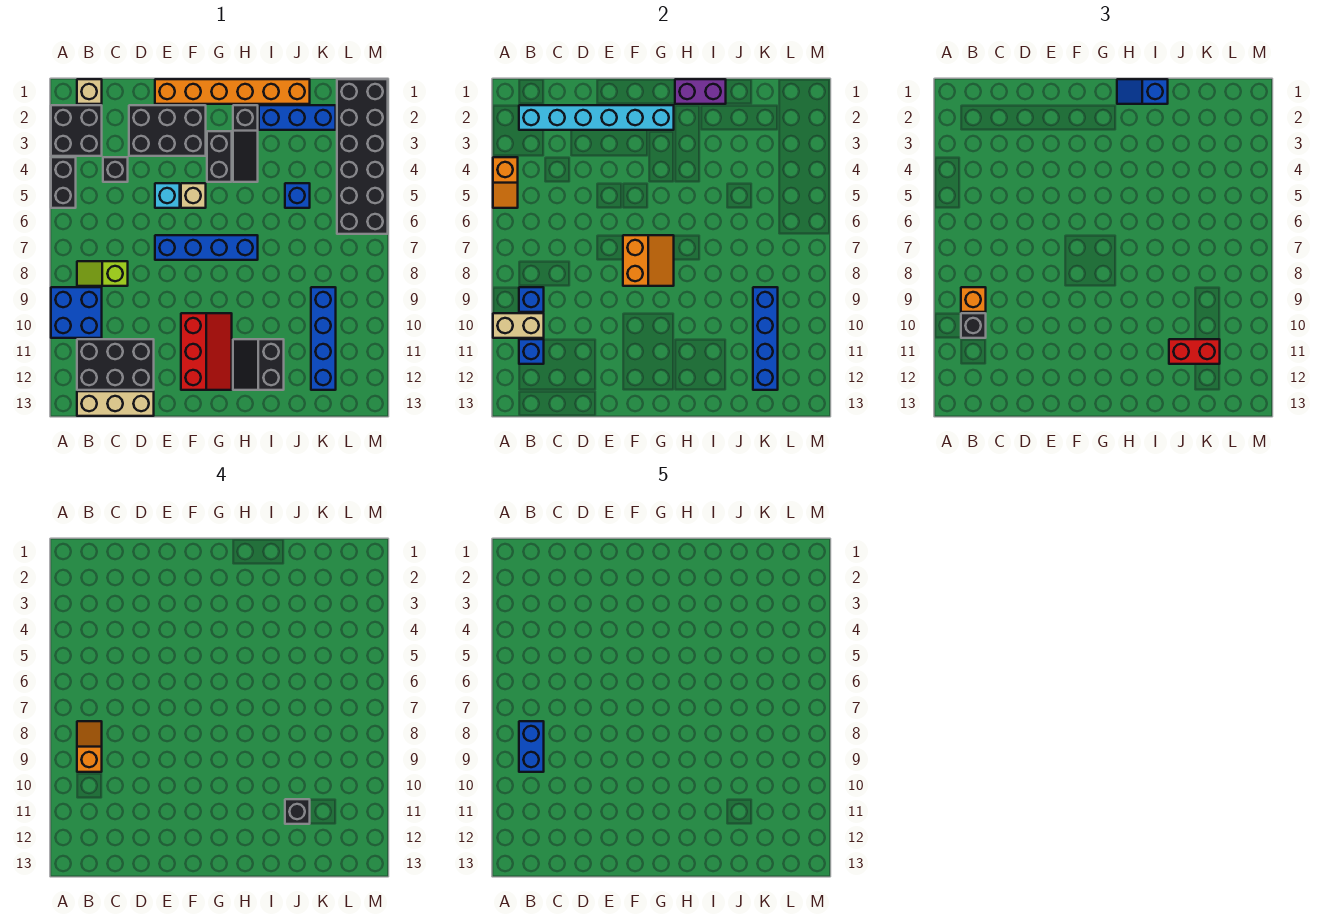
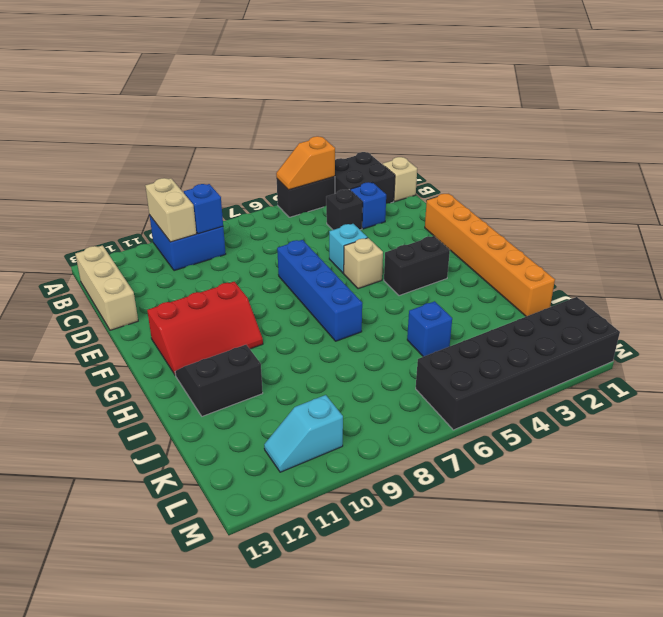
blue 1x1 brick [350,182,386,229] -> blue 1x1 brick moved to [519,339,544,364]
cyan 1x2 slope [264,395,343,472] -> none
none -> lime 1x2 slope [77,261,128,286]
none -> black 2x3 brick [77,339,154,390]
none -> black 2x3 brick [129,105,206,156]
none -> black 1x3 slope [233,105,258,182]

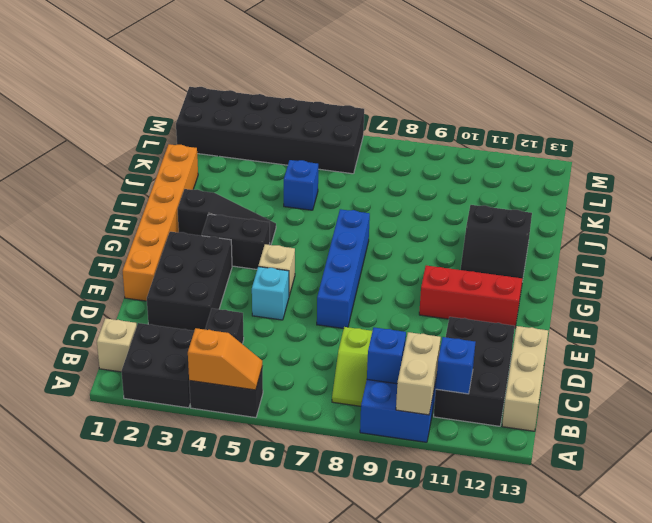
none -> blue 1x3 brick [259,105,336,130]
none -> blue 1x4 brick [311,287,336,390]
none -> cyan 1x6 brick [519,105,674,130]
none -> orange 2x2 slope [623,235,674,286]

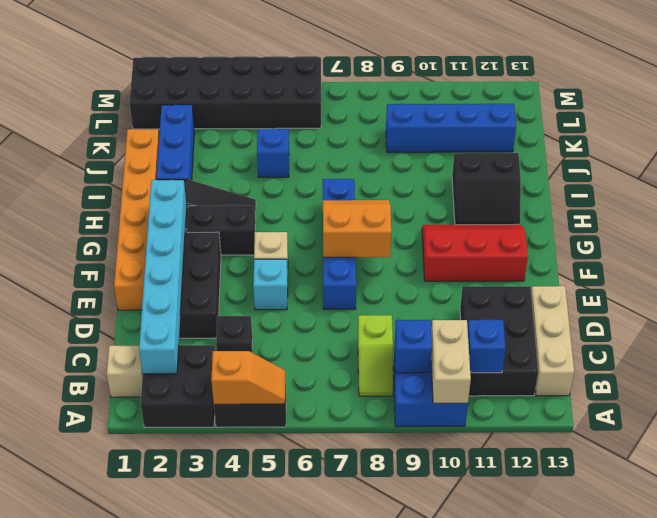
none -> purple 1x2 brick [675,79,726,104]
none -> blue 1x4 brick [753,287,778,390]
none -> orange 1x1 brick [961,287,986,312]
none -> black 1x1 brick [961,313,986,338]

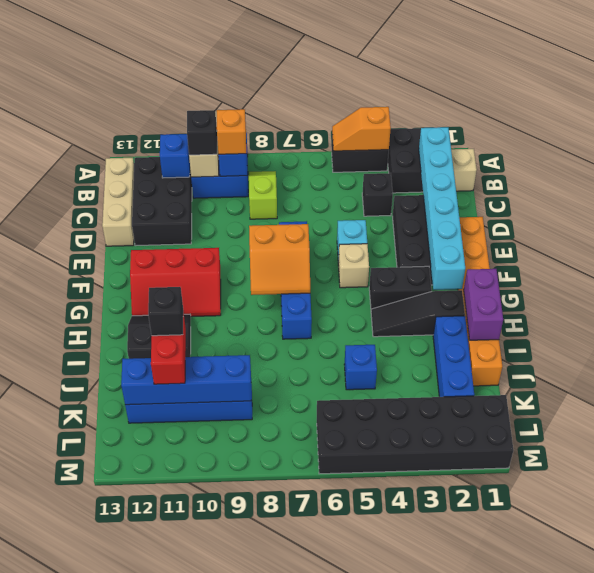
none -> blue 1x2 slope [1117,79,1168,104]
none -> orange 1x2 slope [77,721,102,772]
none -> blue 1x2 brick [519,721,544,772]

